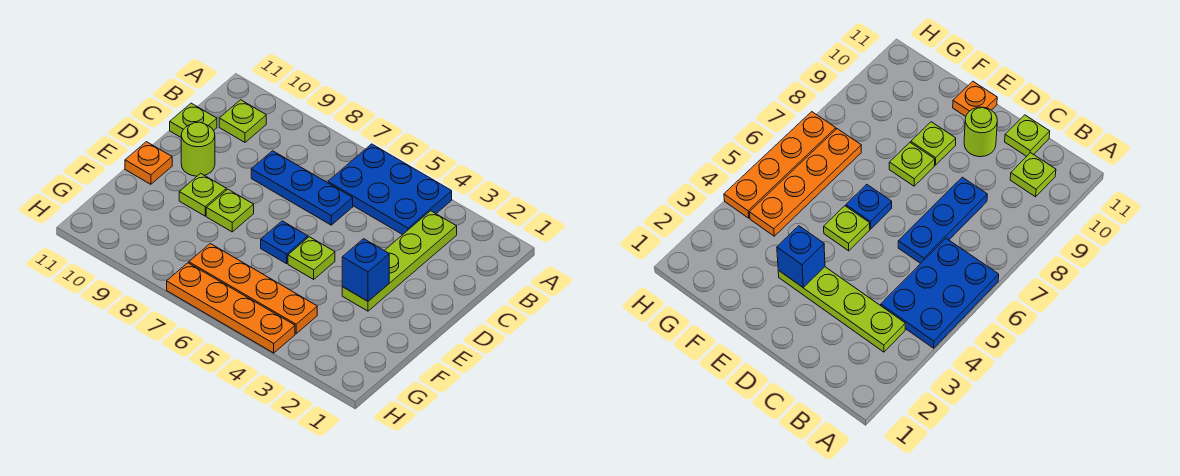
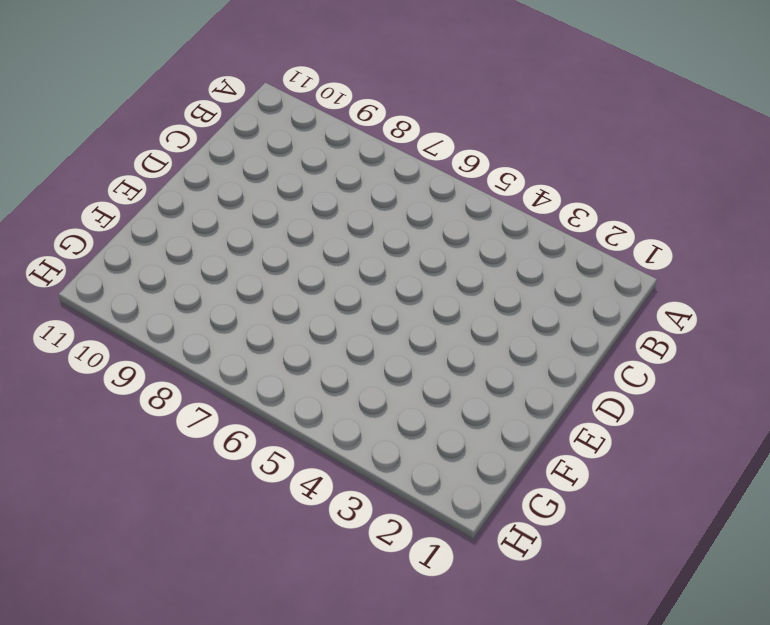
none -> blue 2x3 plate [328,144,452,235]
none -> lime 1x4 plate [342,211,457,311]
none -> lime 1x1 plate [219,100,266,142]

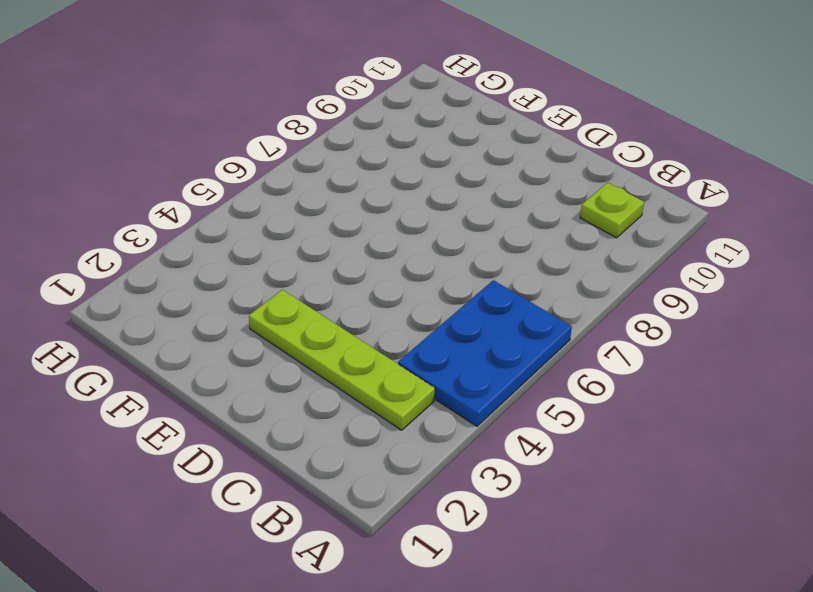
none -> blue 1x3 plate [251,151,353,225]
none -> lime 1x1 plate [170,103,217,137]
none -> lime 1x1 round brick [181,122,215,176]

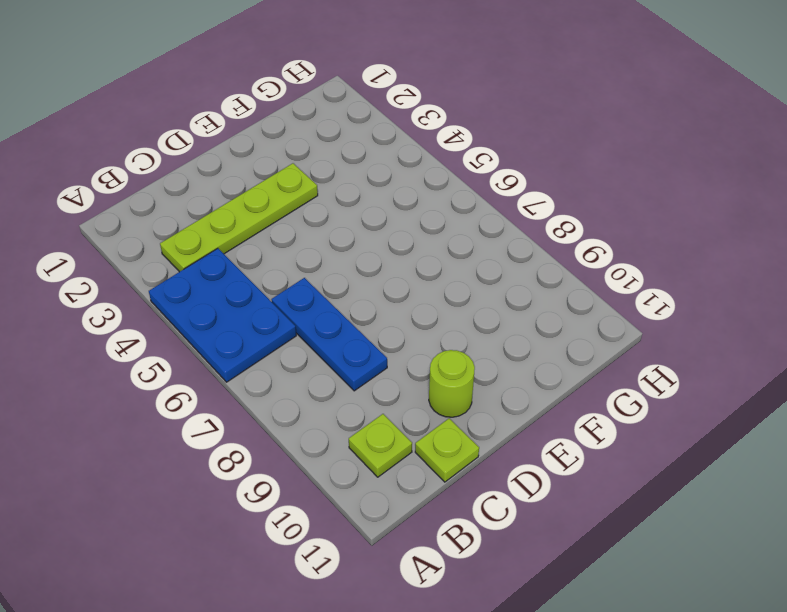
none -> lime 1x1 plate [288,237,335,279]
none -> blue 1x1 plate [261,221,308,264]
none -> lime 1x1 plate [206,189,254,232]

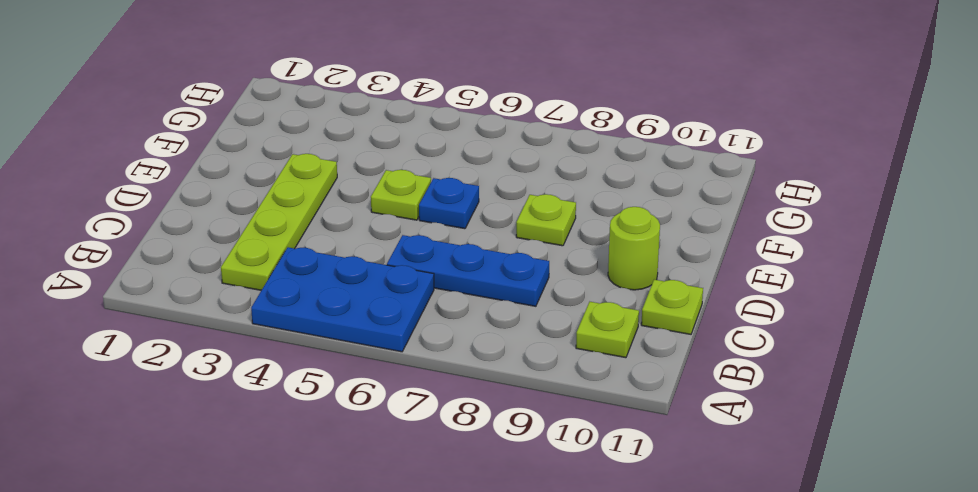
none -> lime 1x1 plate [179,173,226,216]
none -> orange 1x1 plate [125,142,172,184]
none -> orange 1x4 plate [189,244,317,334]

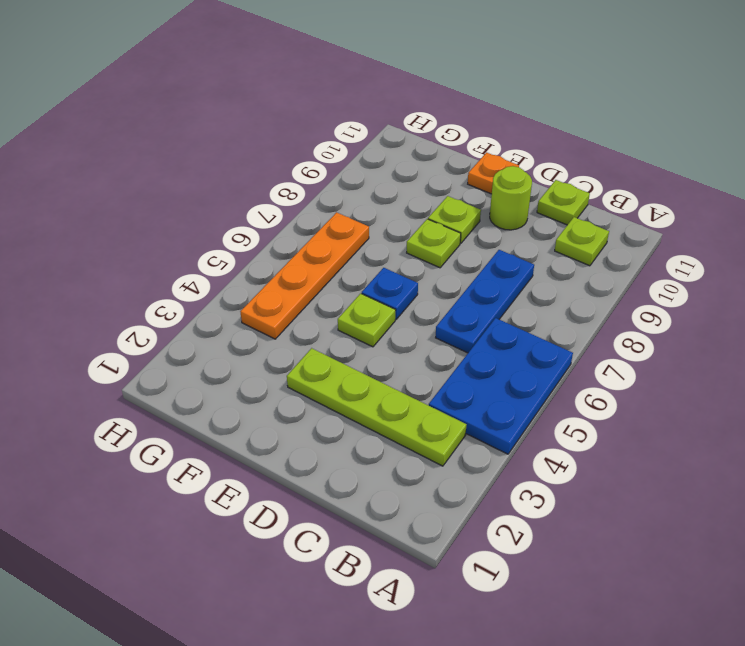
none -> orange 1x4 plate [167,263,295,353]
none -> blue 1x1 brick [342,239,389,301]

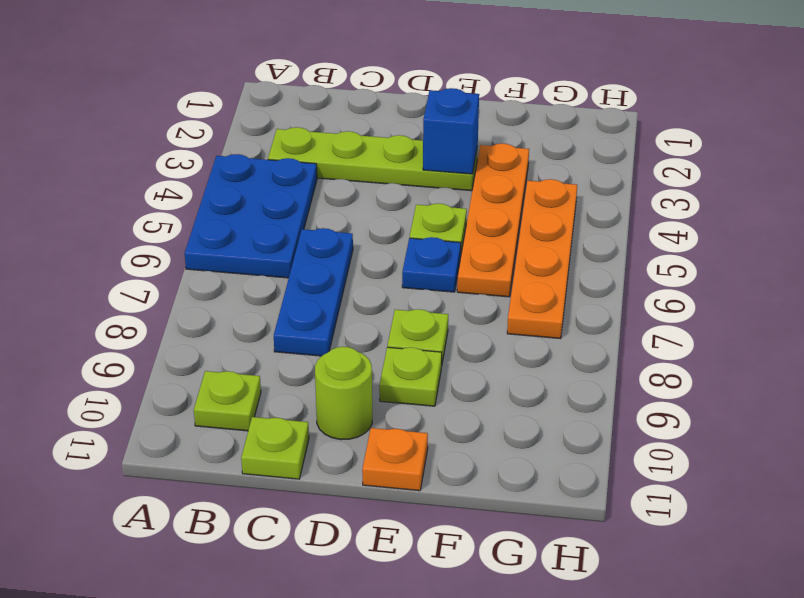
orange 1x4 plate [457,143,529,297] -> orange 1x4 plate moved to [167,263,295,353]

